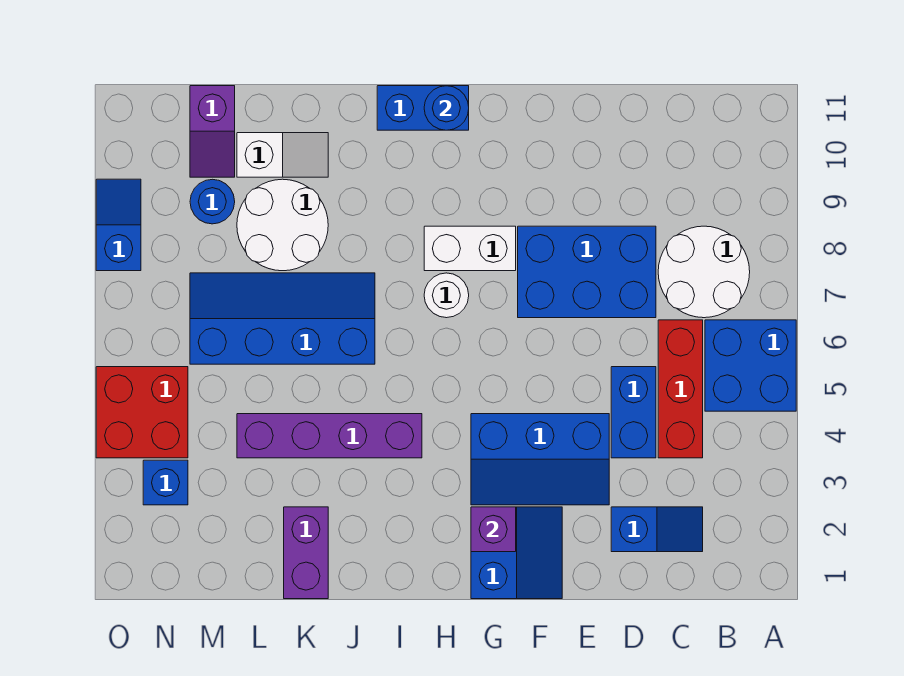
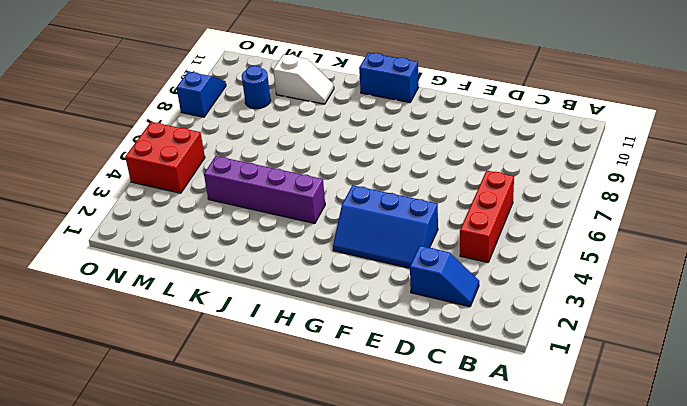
none -> blue 2x2 brick [705,320,796,411]
none -> white 2x2 round brick [658,226,750,318]
none -> blue 1x2 brick [611,367,656,458]

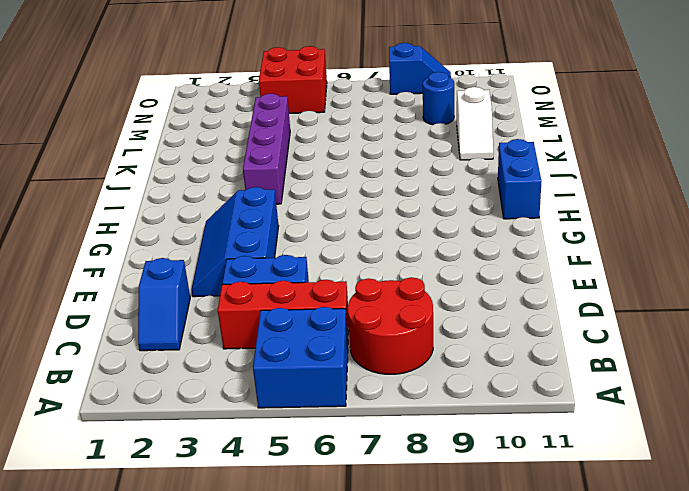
red 2x2 round brick [348,277,433,374] -> white 2x2 round brick [658,226,750,318]
none -> blue 2x3 brick [518,226,656,318]
none -> blue 2x2 slope [471,507,562,599]
none -> white 1x2 brick [424,226,516,271]

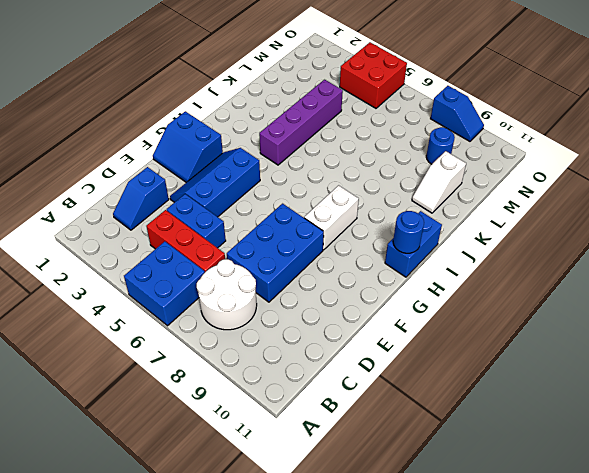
none -> white 1x1 round brick [424,273,469,318]
none -> blue 2x4 slope [190,273,375,364]
none -> purple 1x2 brick [284,507,328,599]

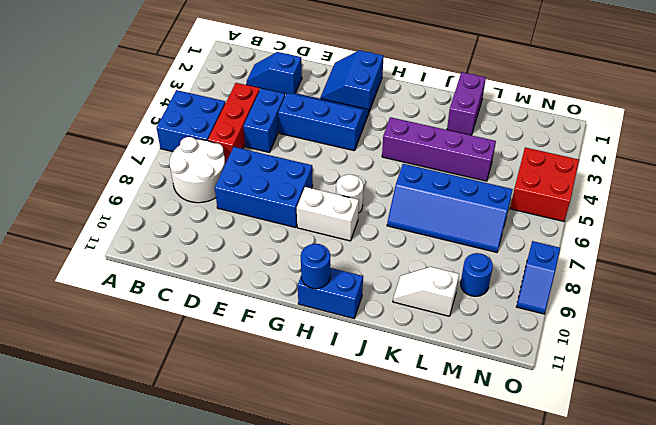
none -> white 2x2 round brick [237,179,328,271]
none -> purple 1x2 slope [190,86,235,177]
none -> blue 1x1 brick [143,460,188,505]

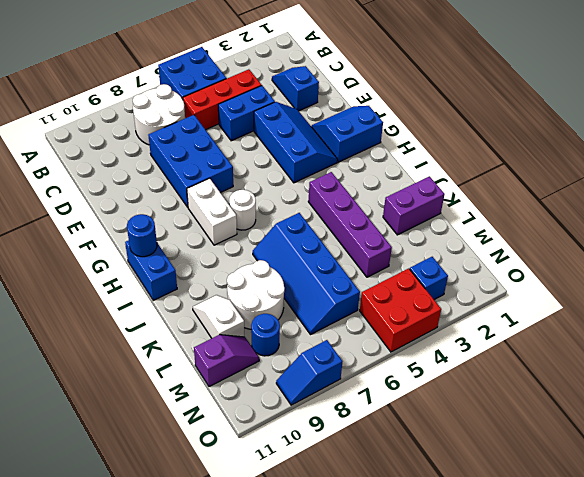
none -> purple 1x1 brick [471,507,516,552]

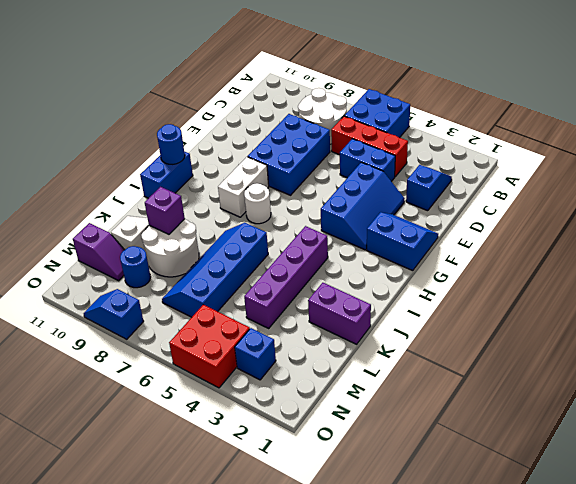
purple 1x1 brick [145,187,185,234] -> purple 1x1 brick moved to [471,507,516,552]

